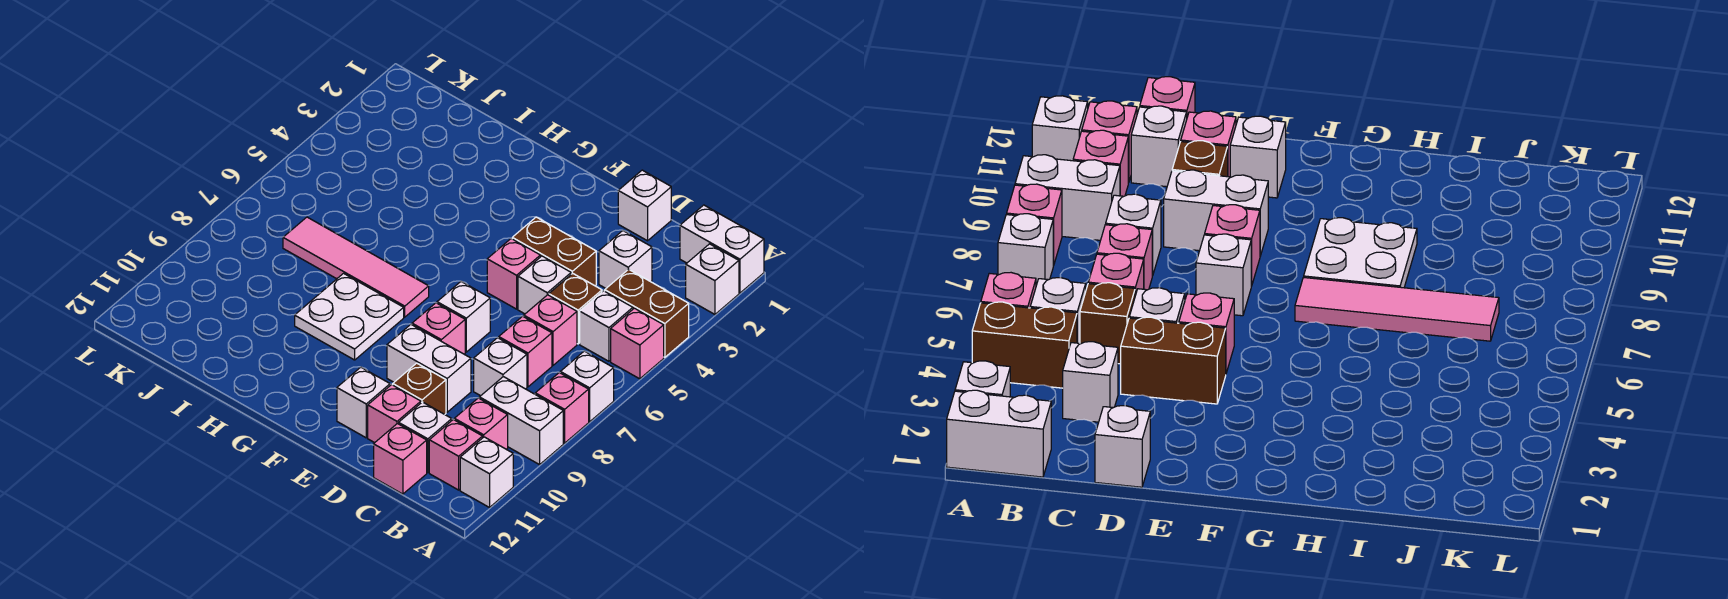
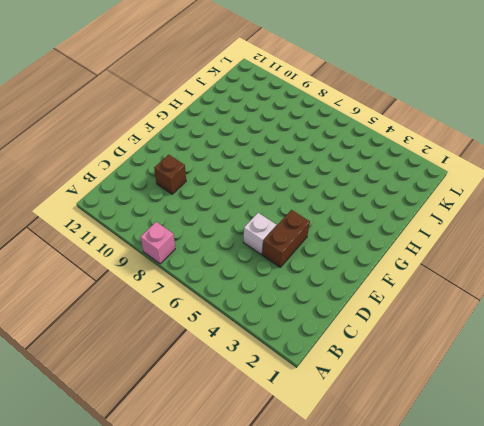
none -> white 1x2 brick [680,205,764,293]
none -> white 1x1 brick [686,244,739,314]
none -> brown 1x2 brick [605,269,689,357]
none -> pink 1x1 brick [611,308,664,379]

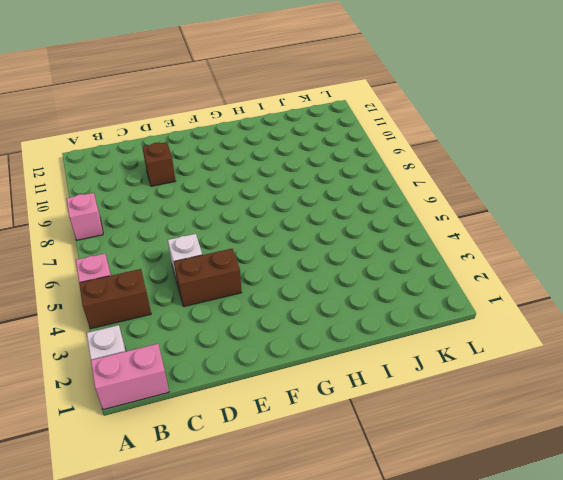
pink 1x2 brick [91,344,169,410] -> white 1x2 brick [680,205,764,293]
none -> white 1x1 brick [560,351,614,422]
none -> white 1x2 brick [479,377,563,465]
none -> white 1x1 brick [460,437,513,508]
none -> white 1x1 brick [580,291,633,361]

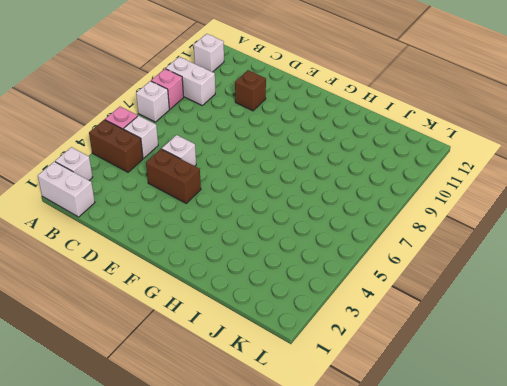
none -> pink 1x1 brick [454,398,508,449]
none -> pink 1x1 brick [429,420,483,490]
none -> white 1x1 brick [599,231,652,288]
none -> brown 1x1 brick [549,273,602,344]

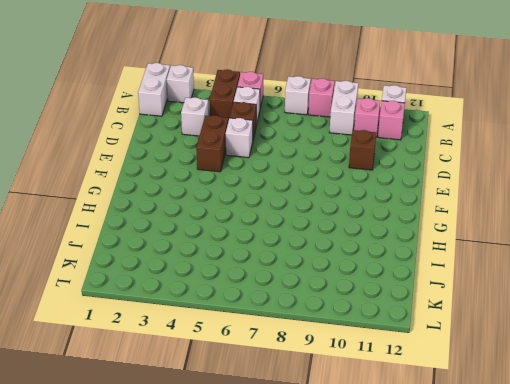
none -> pink 1x1 brick [523,295,577,365]
none -> pink 1x1 brick [499,316,552,387]
none -> white 1x1 brick [474,338,527,396]
none -> white 1x1 brick [399,402,452,473]

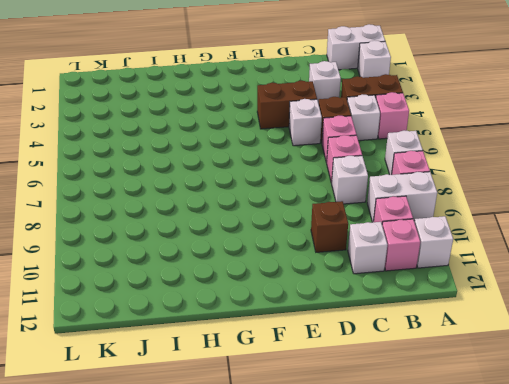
none -> pink 1x1 brick [374,424,427,494]
none -> white 1x1 brick [618,170,671,241]
none -> white 1x2 brick [387,324,471,412]
none -> pink 1x1 brick [368,385,421,443]

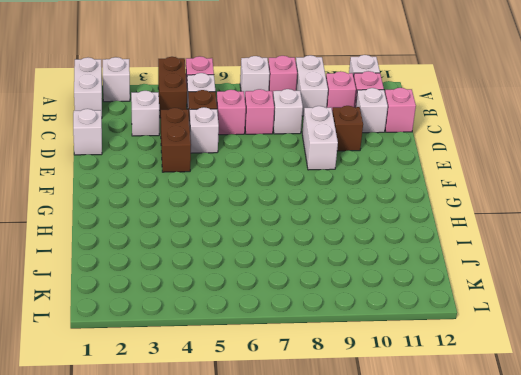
none -> pink 1x1 brick [368,385,421,443]
none -> pink 1x1 brick [487,239,540,309]
none -> white 1x1 brick [437,282,490,352]
none -> pink 1x1 brick [412,303,465,354]

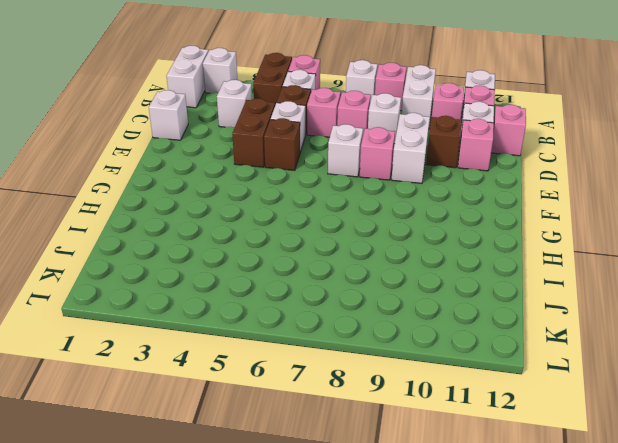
brown 1x1 brick [264,118,300,170] -> pink 1x1 brick [487,239,540,309]
none -> white 1x1 brick [337,367,390,438]
none -> pink 1x4 tile [283,217,429,317]
none -> white 2x2 plate [295,273,404,360]

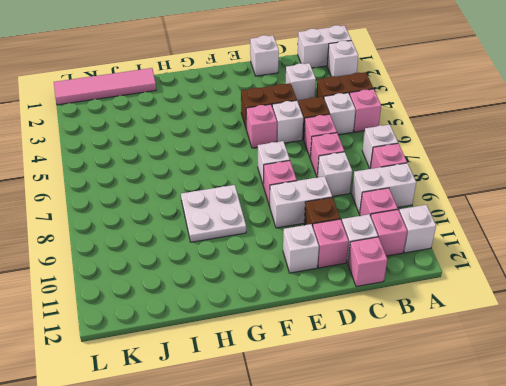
pink 1x4 tile [54,68,156,105] -> pink 1x4 tile moved to [283,217,429,317]

